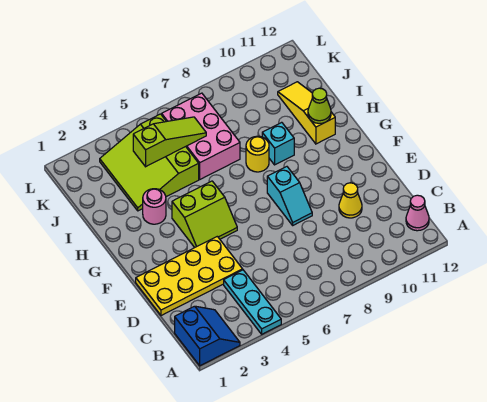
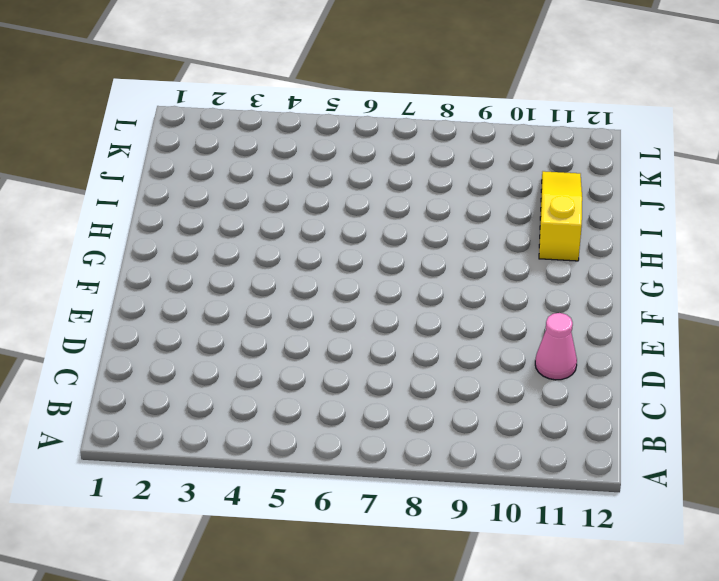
pink 1x1 cone [535,313,577,380] -> pink 1x1 cone moved to [406,195,429,231]
none -> blue 2x2 slope [175,306,240,366]
none -> cyan 1x3 plate [224,270,281,334]
none -> yellow 2x4 plate [136,236,243,316]

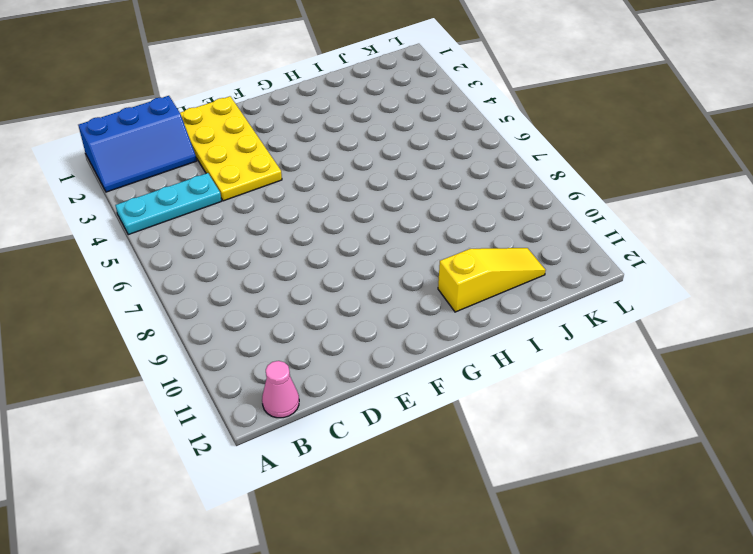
blue 2x3 slope [78,96,197,192] -> blue 2x2 slope [175,306,240,366]
none -> yellow 1x1 cone [339,183,362,218]
none -> cyan 1x2 slope [267,167,312,225]
none -> lime 2x2 slope [172,181,237,248]

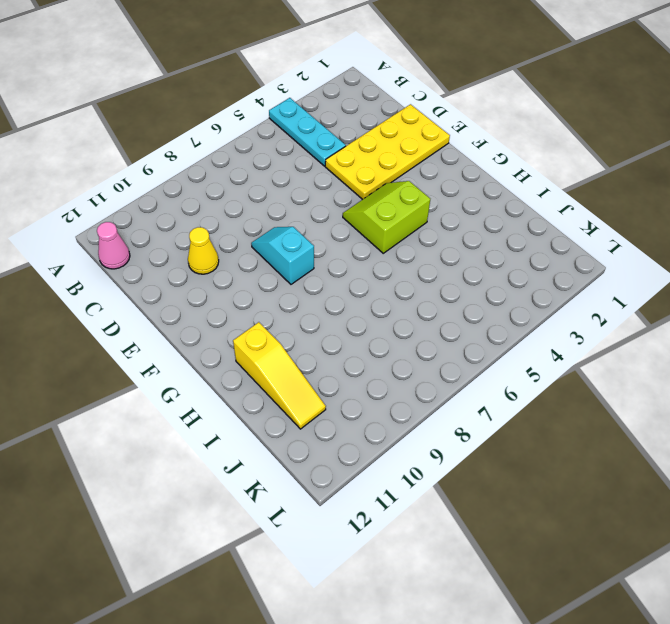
none -> blue 2x2 slope [175,306,240,366]
none -> pink 1x1 round brick [143,189,166,224]
none -> yellow 1x1 round brick [246,136,269,172]

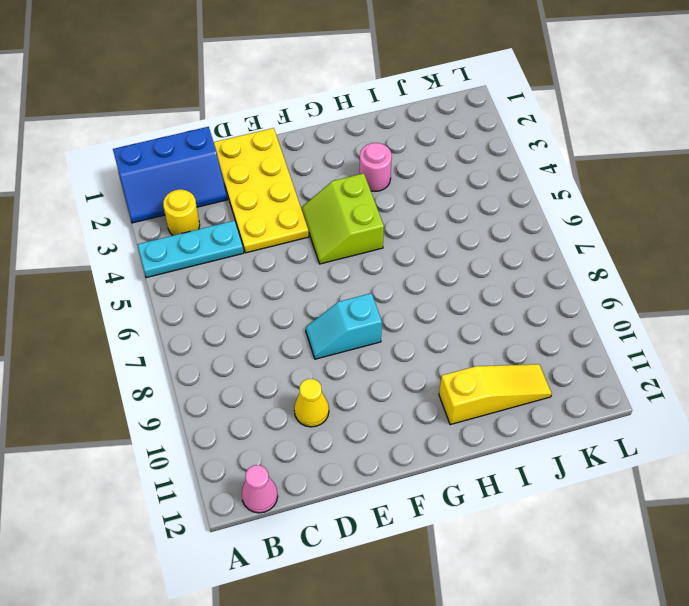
blue 2x3 slope [113,127,227,223] -> blue 2x2 slope [175,306,240,366]
yellow 1x1 round brick [163,189,200,235] -> yellow 1x1 round brick moved to [246,136,269,172]
none -> cyan 1x1 brick [262,122,294,165]
none -> lime 3x3 slope [100,114,199,211]
none -> pink 2x3 brick [162,93,240,179]

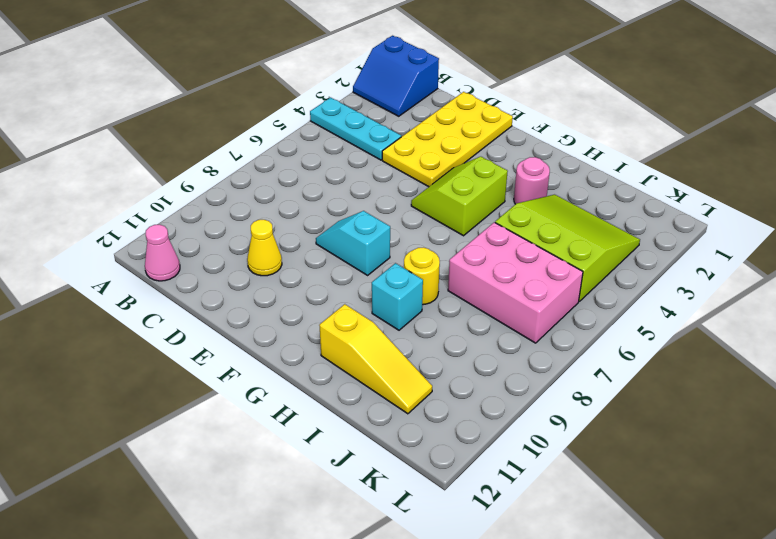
none -> lime 1x1 cone [308,88,331,123]
none -> lime 1x3 slope [133,117,206,167]

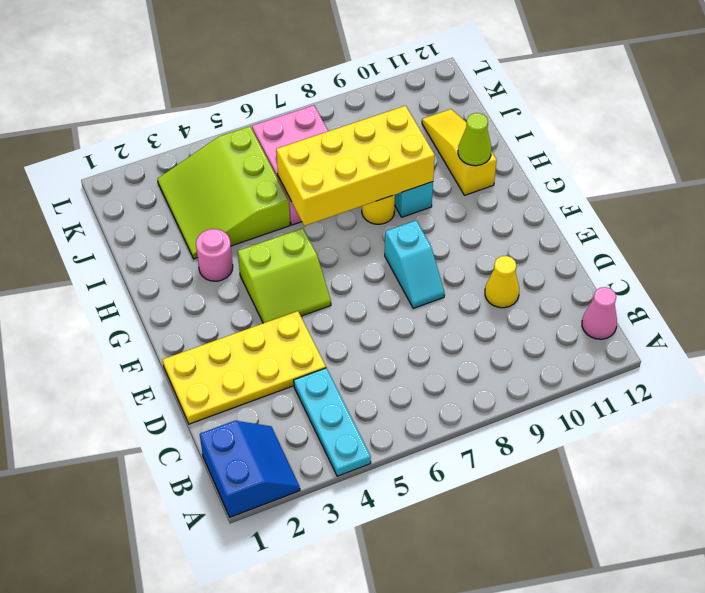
yellow 2x4 brick [276,106,435,226] -> none
none -> lime 1x3 slope [133,117,206,167]

